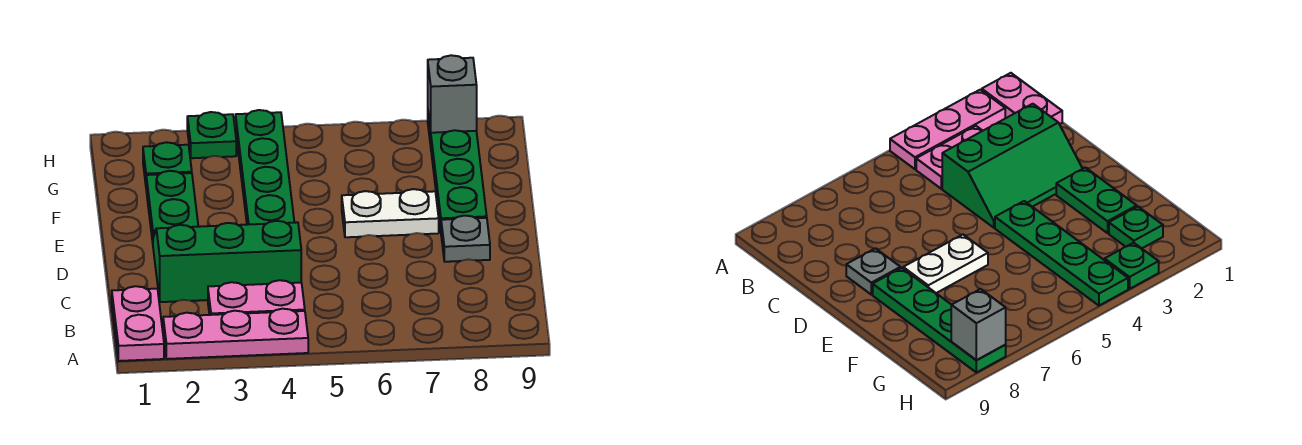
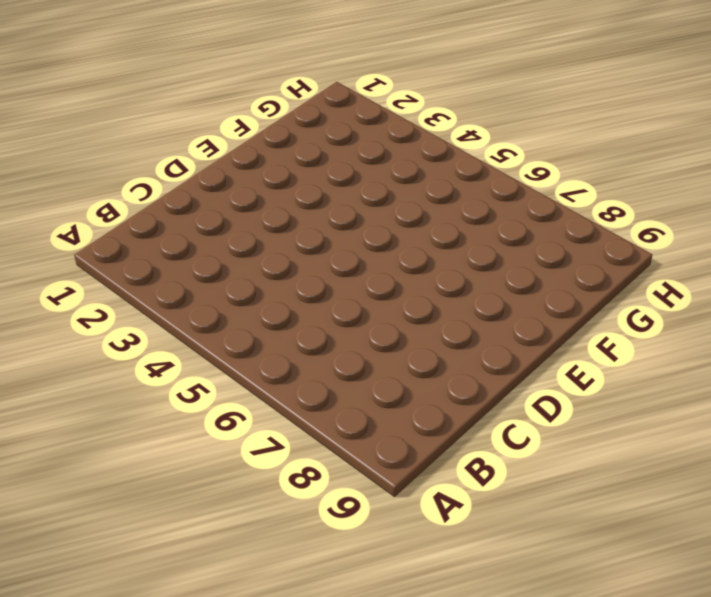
none -> pink 1x2 plate [112,286,164,361]
none -> pink 1x3 plate [163,309,308,359]
none -> pink 1x2 plate [208,280,305,315]

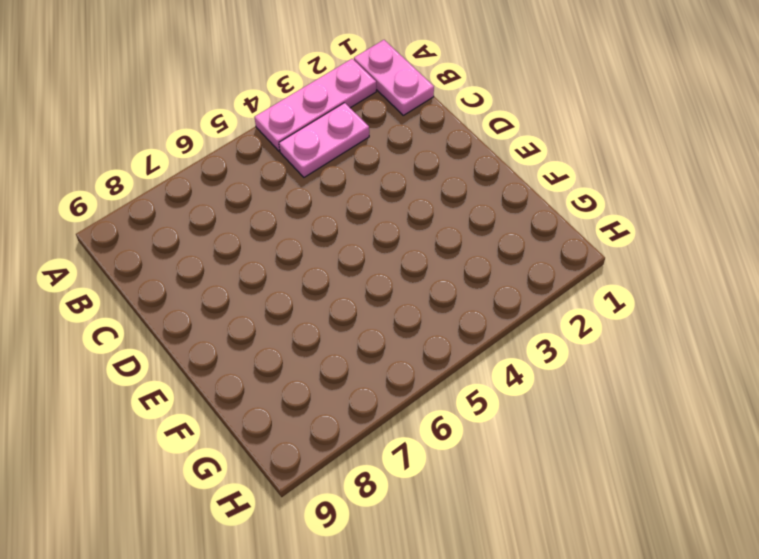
none -> green 2x3 slope [153,221,301,302]
none -> grey 1x1 plate [441,216,490,262]
none -> green 1x2 plate [146,171,198,242]

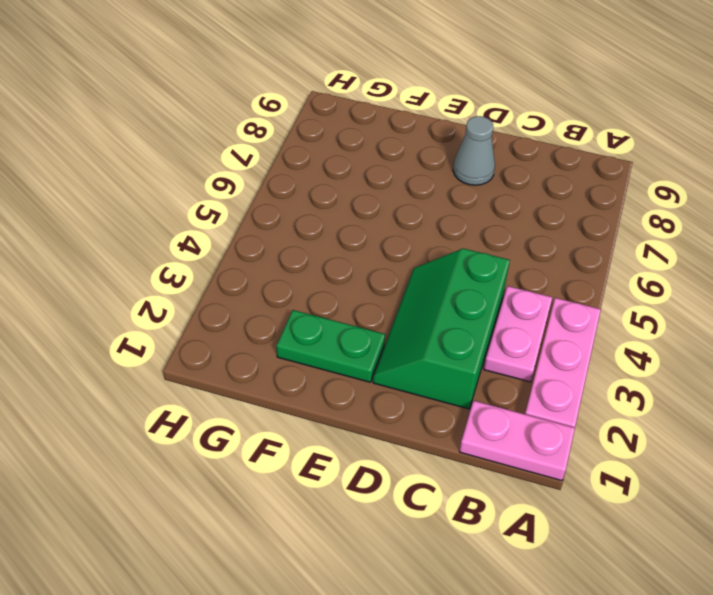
grey 1x1 cone [453,116,495,185] -> grey 1x1 plate [441,216,490,262]
none -> green 1x4 plate [236,110,294,225]
none -> white 1x2 plate [342,189,439,237]
none -> green 1x4 plate [428,114,487,229]

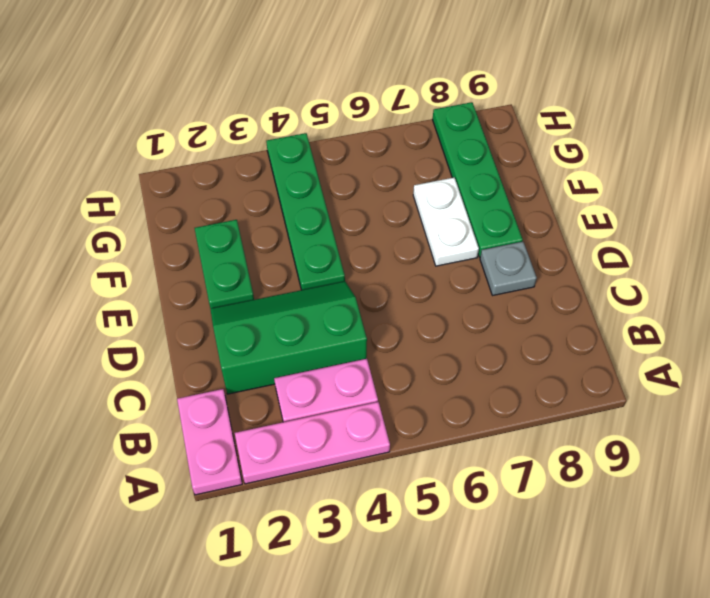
white 1x2 plate [413,178,479,266] -> white 1x2 plate turned to [342,189,439,237]
none -> green 1x1 plate [143,142,192,184]
none -> green 1x1 plate [187,112,236,158]
none -> grey 1x1 brick [428,55,477,133]

